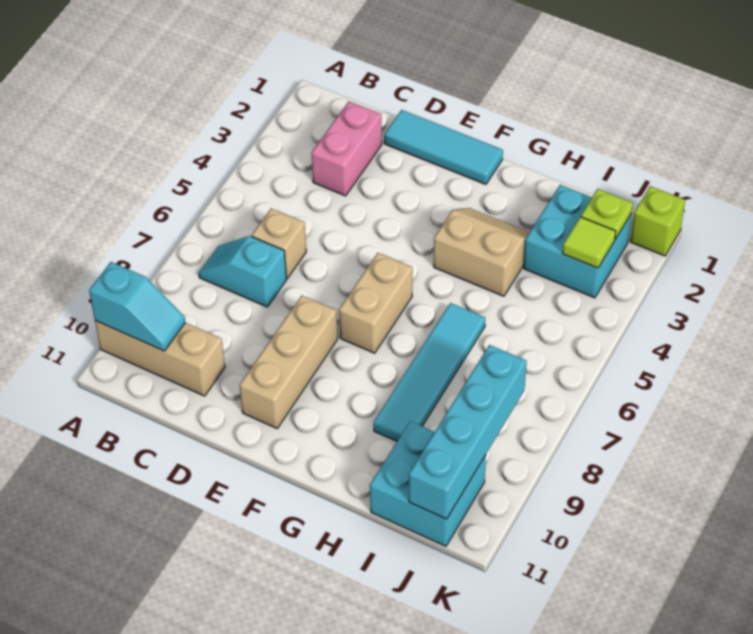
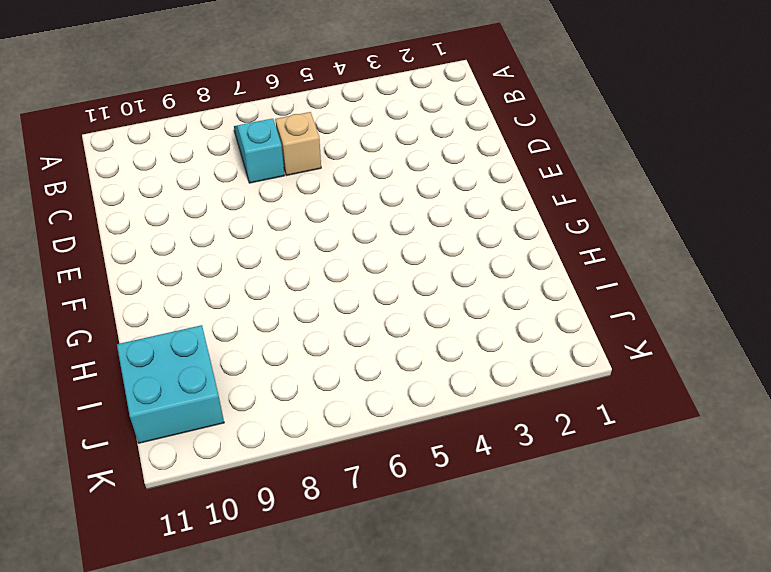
none -> tan 1x3 brick [95,321,225,396]
none -> pink 1x2 brick [312,102,382,196]
none -> cyan 1x3 tile [384,110,503,184]

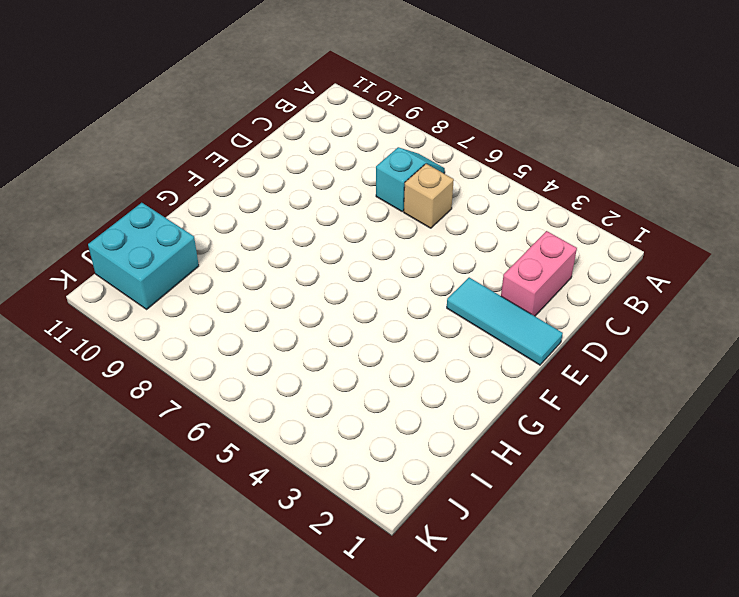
pink 1x2 brick [501,231,577,316] -> pink 1x2 brick turned to [312,102,382,196]
cyan 1x3 tile [447,277,563,365] -> cyan 1x3 tile turned to [384,110,503,184]
none -> tan 1x3 brick [95,321,225,396]
none -> tan 1x3 brick [240,296,338,428]
none -> tan 1x2 brick [339,253,412,353]

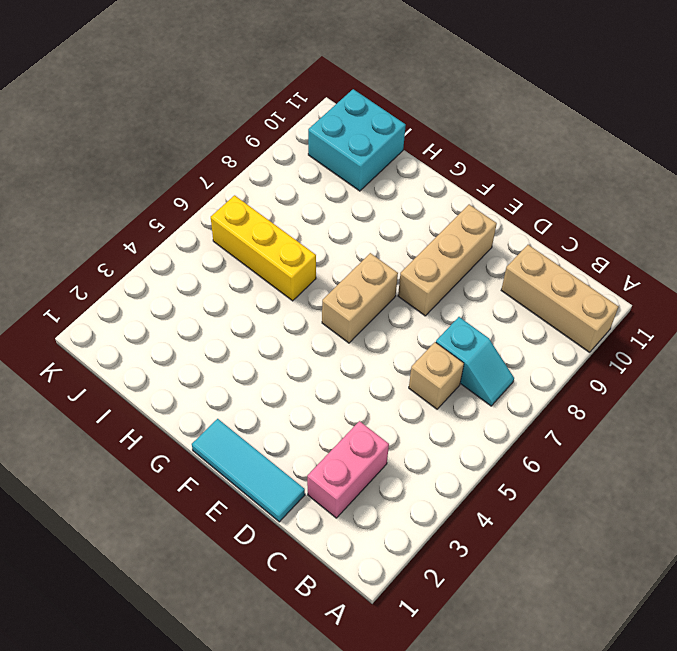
yellow 1x3 brick [211,195,316,301] -> cyan 1x4 tile [373,303,485,441]
none -> tan 2x2 slope [434,208,530,296]
none -> cyan 2x2 brick [524,185,632,298]
none -> lime 1x1 brick [631,186,685,256]

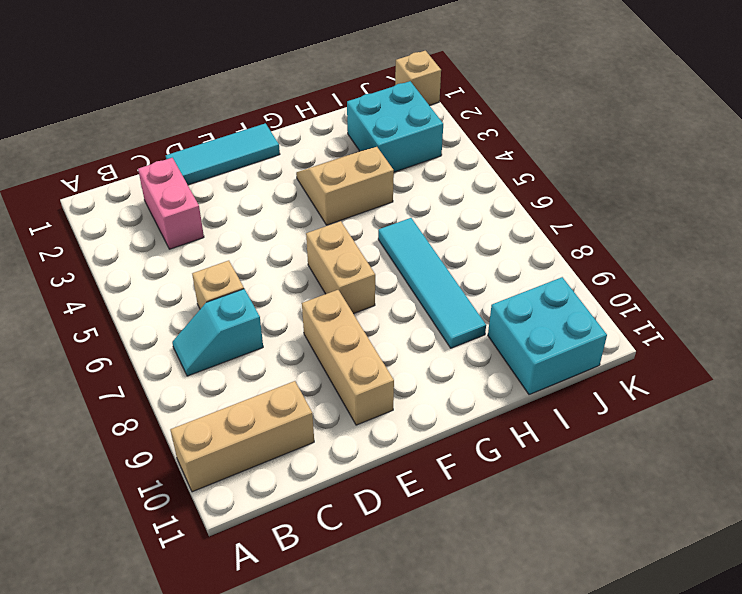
tan 1x1 brick [395,51,441,105] -> lime 1x1 brick [631,186,685,256]
none -> cyan 1x2 slope [89,262,185,351]
none -> lime 1x1 plate [581,189,633,239]
none -> lime 1x1 tile [563,217,616,268]

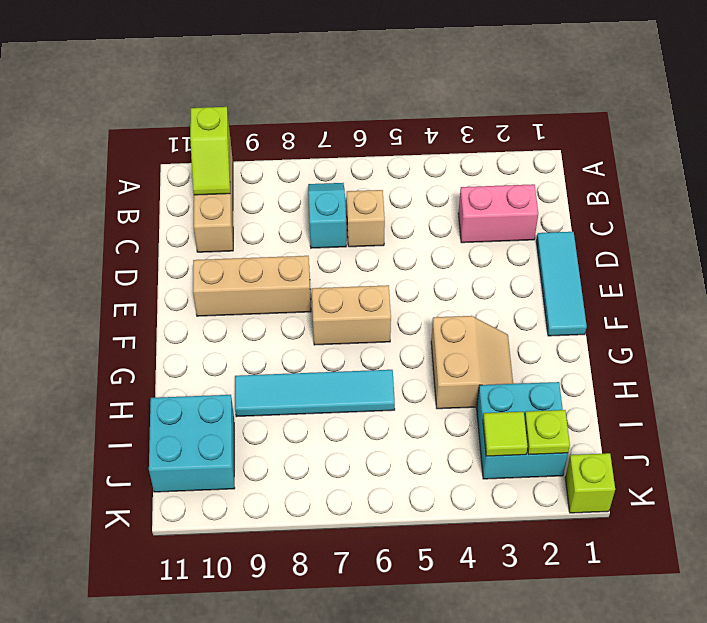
lime 1x2 slope [190,107,230,195] -> cyan 1x2 slope [89,262,185,351]
none -> cyan 1x4 brick [409,345,527,519]

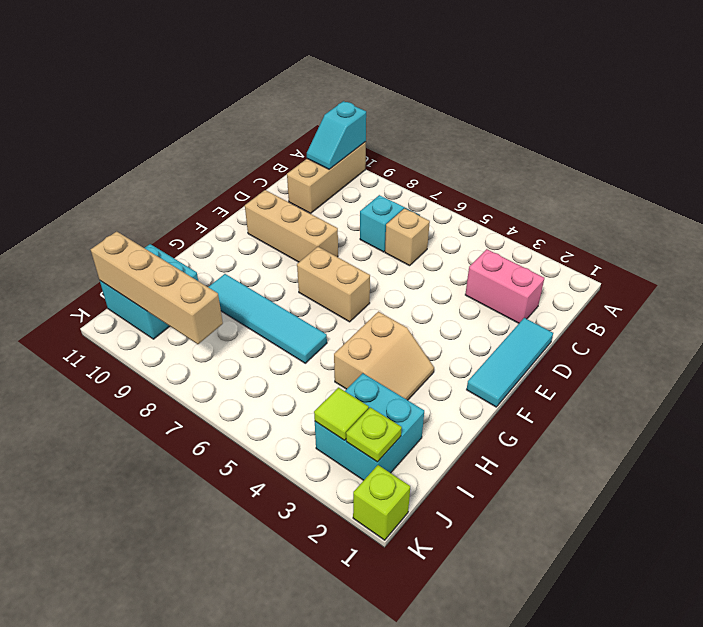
tan 1x4 brick [91,231,223,344] -> cyan 1x4 brick [409,345,527,519]

